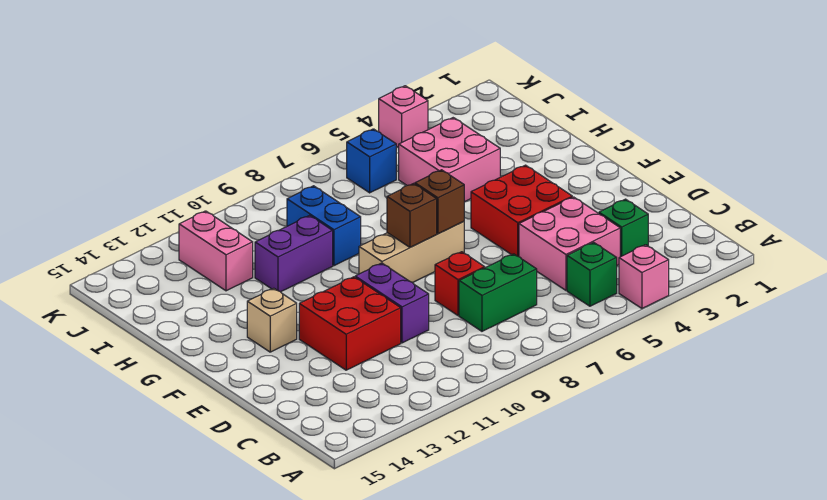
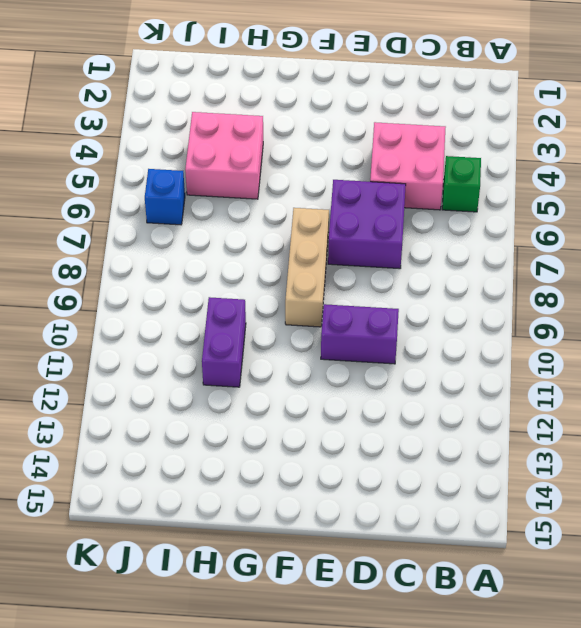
purple 2x2 brick [328,180,406,269] -> none
none -> pink 1x1 brick [619,245,669,308]
none -> green 1x1 brick [599,199,648,257]
none -> green 1x2 brick [459,254,537,331]

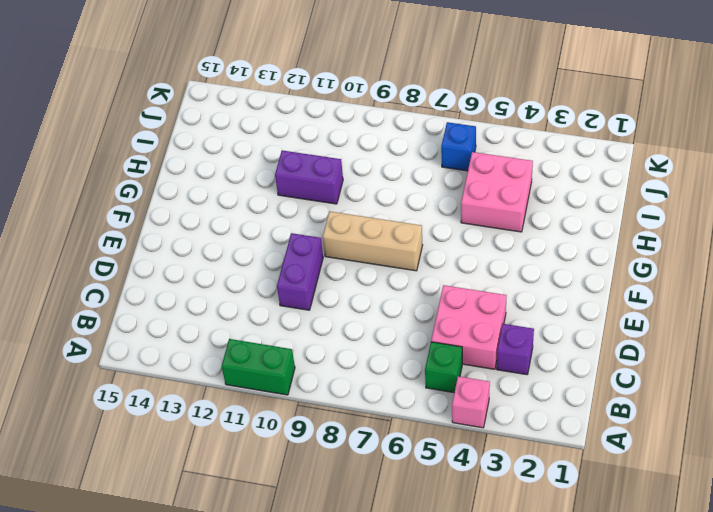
green 1x2 brick [222,339,295,395] -> green 1x2 brick moved to [459,254,537,331]
purple 1x1 brick [497,324,534,375] -> green 1x1 brick [599,199,648,257]
none -> red 1x1 brick [435,252,485,316]
none -> red 2x2 brick [299,277,401,370]
none -> red 2x2 brick [471,165,572,257]

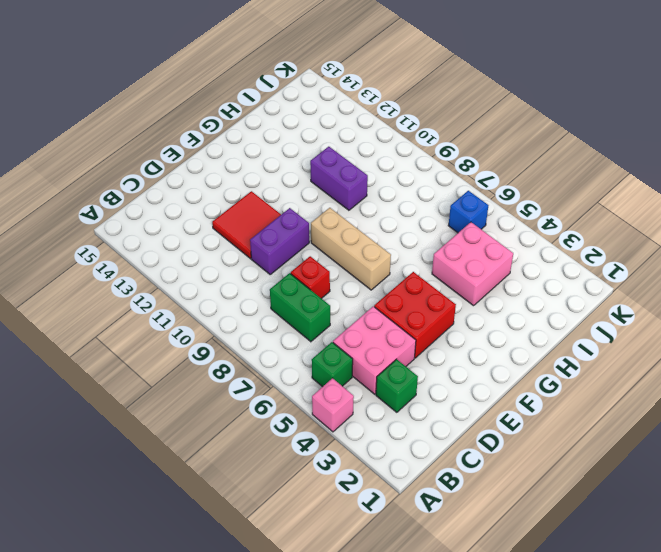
red 2x2 tile [212,191,281,259] -> red 2x2 brick [299,277,401,370]
none -> tan 1x1 brick [247,288,297,352]
none -> blue 1x2 brick [287,186,361,266]
none -> pink 1x2 brick [179,211,253,291]

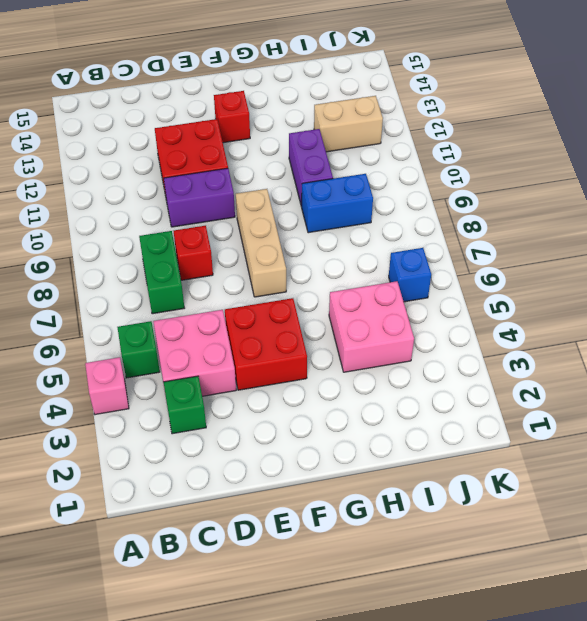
red 1x1 brick [214,91,250,143] -> tan 1x1 brick [247,288,297,352]
tan 1x2 brick [314,96,383,152] -> pink 1x2 brick [179,211,253,291]
none -> pink 1x1 brick [379,86,428,148]
none -> brown 1x1 brick [415,170,464,234]
none -> brown 1x1 brick [387,184,437,247]

